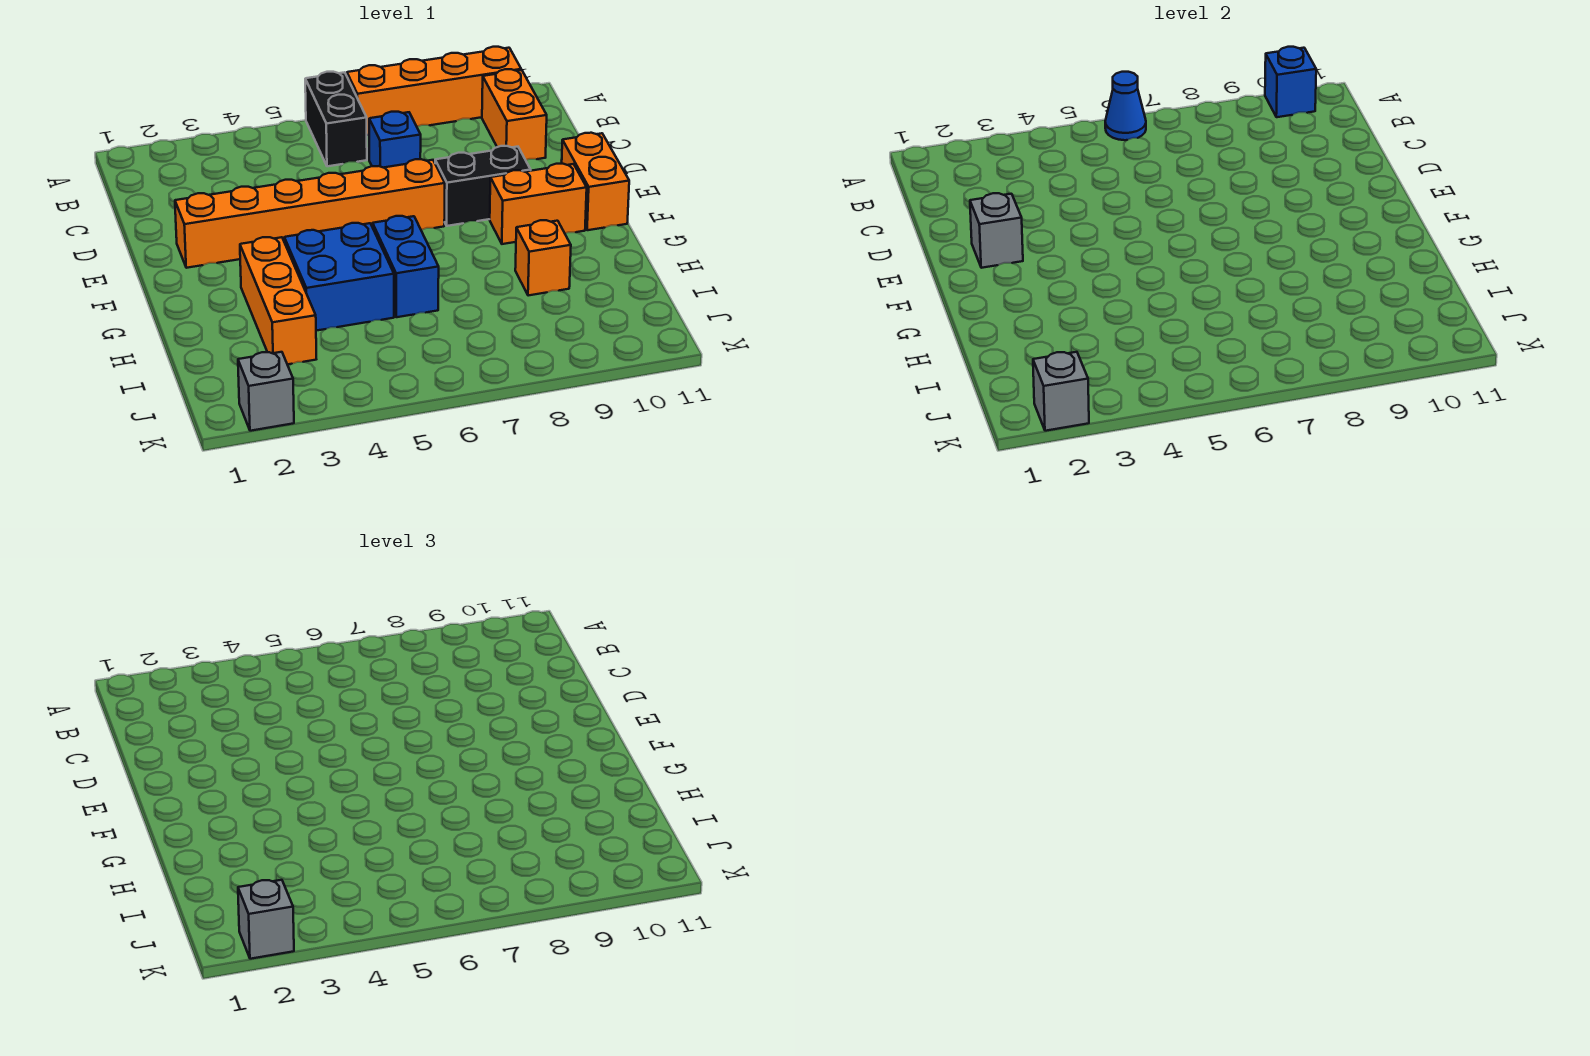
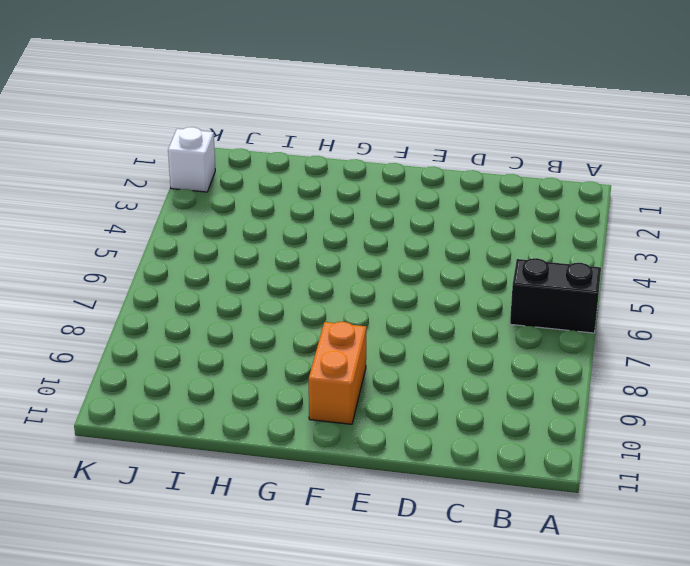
white 1x1 brick [168,127,215,192] -> grey 1x1 brick [238,352,294,431]
none -> orange 1x4 brick [347,47,521,135]
none -> orange 1x2 brick [482,69,547,160]
none -> blue 1x1 brick [369,112,421,168]

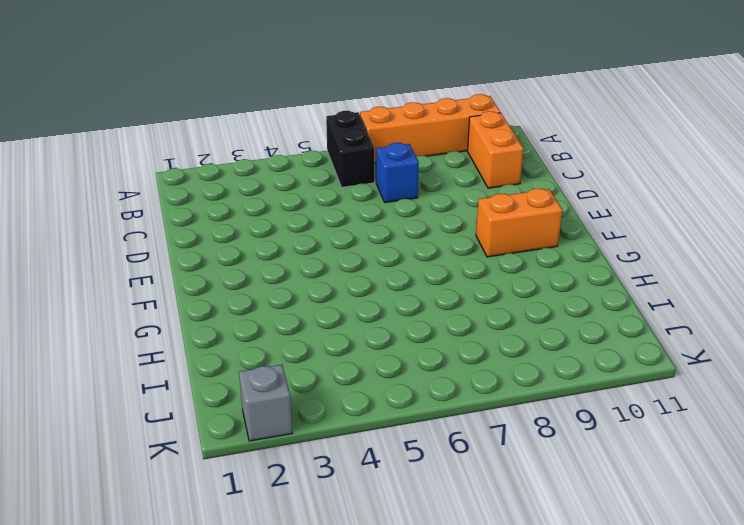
none -> orange 1x6 brick [175,159,445,268]
none -> black 1x2 brick [435,146,531,226]
none -> orange 1x2 brick [562,133,629,230]

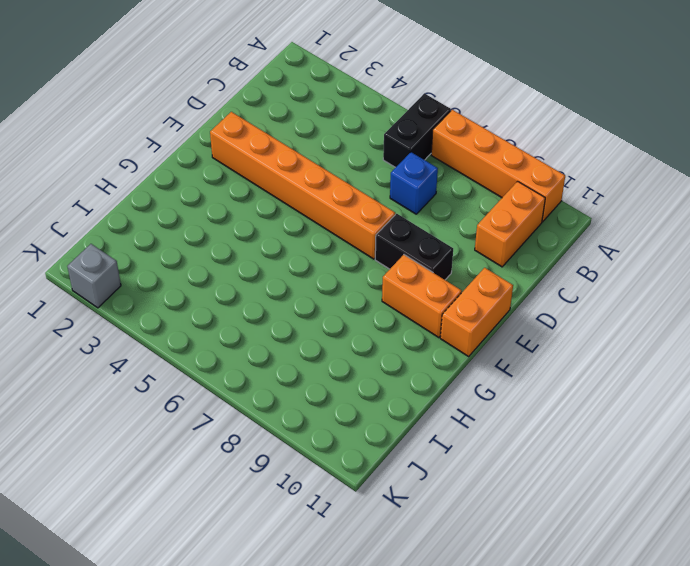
none -> orange 1x3 brick [240,237,316,364]
none -> blue 2x2 brick [284,223,394,331]
none -> blue 1x2 brick [373,216,439,317]

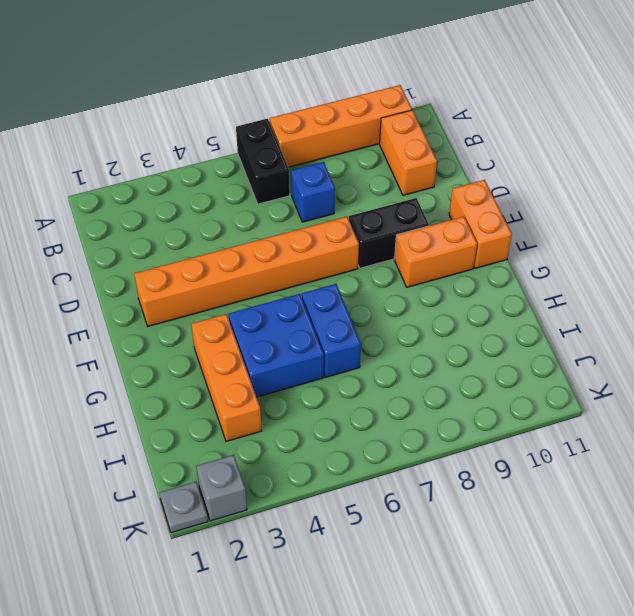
grey 1x1 plate [159,482,208,533] -> none
none -> orange 1x1 brick [515,220,571,296]
none -> blue 1x1 cone [1105,72,1146,140]
none -> blue 1x1 brick [1265,47,1316,117]

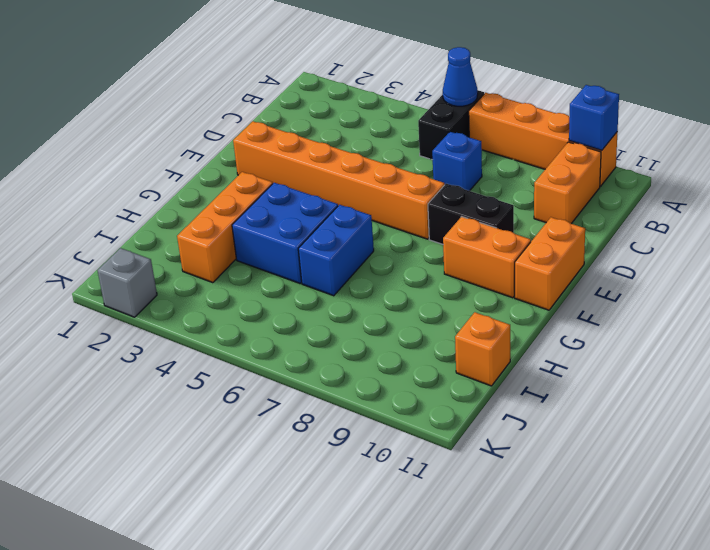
orange 1x1 brick [455,312,510,386] -> orange 1x1 brick moved to [515,220,571,296]
none -> grey 1x1 brick [970,193,1023,268]
none -> grey 1x1 brick [1033,352,1089,431]
none -> grey 1x1 brick [238,880,294,959]

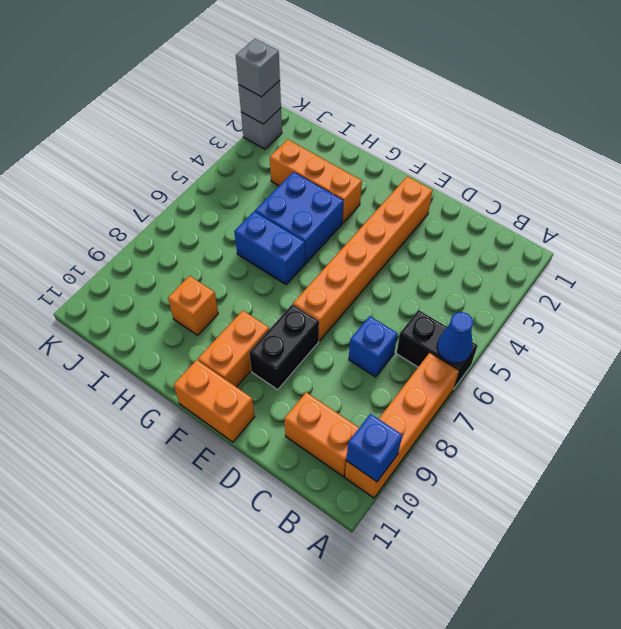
none -> grey 1x1 brick [970,193,1023,268]

